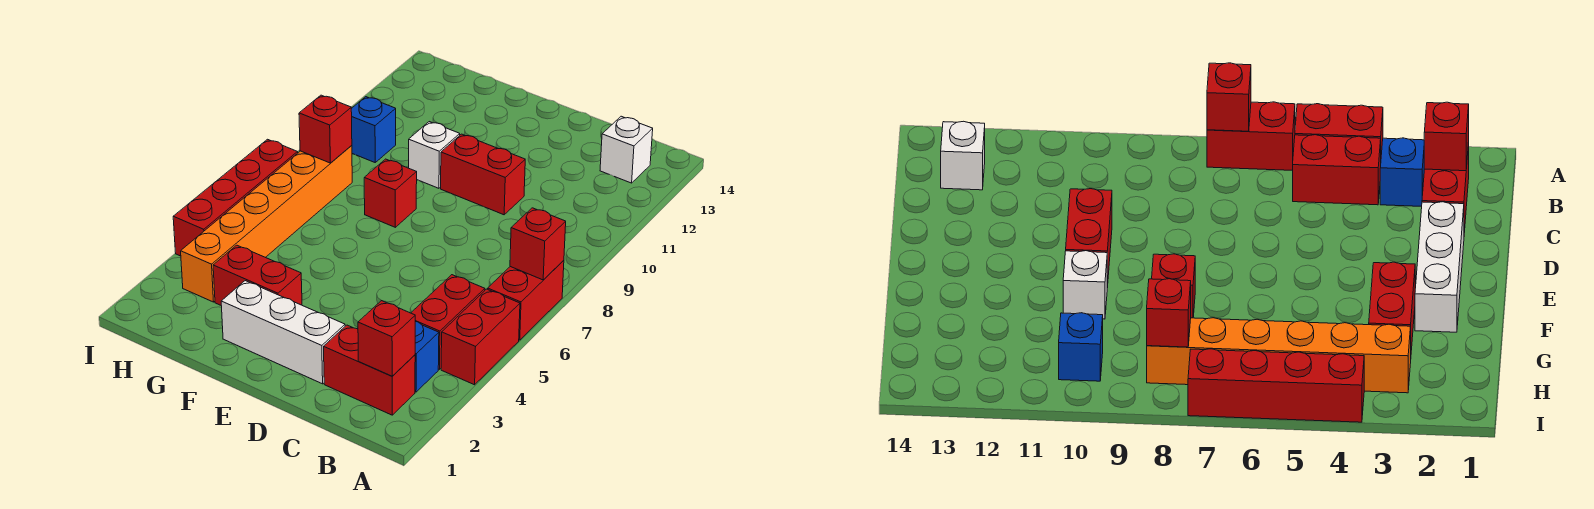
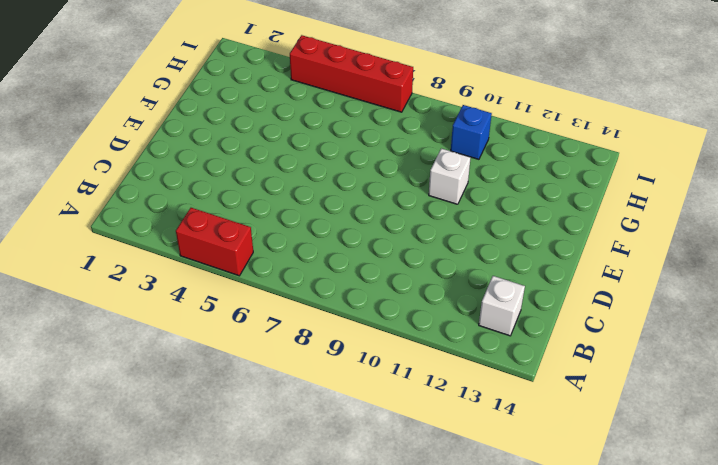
none -> red 1x2 brick [488,260,564,340]
none -> red 1x2 brick [324,325,415,415]
none -> blue 1x1 brick [415,321,439,392]

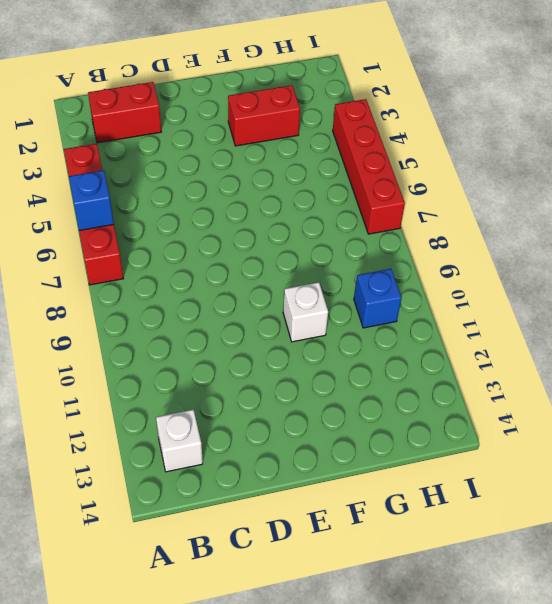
blue 1x1 brick [69,170,114,231] -> blue 1x1 brick moved to [415,321,439,392]
none -> red 1x2 brick [411,275,485,369]
none -> white 1x3 brick [221,281,345,384]
none -> red 1x2 brick [441,134,525,215]

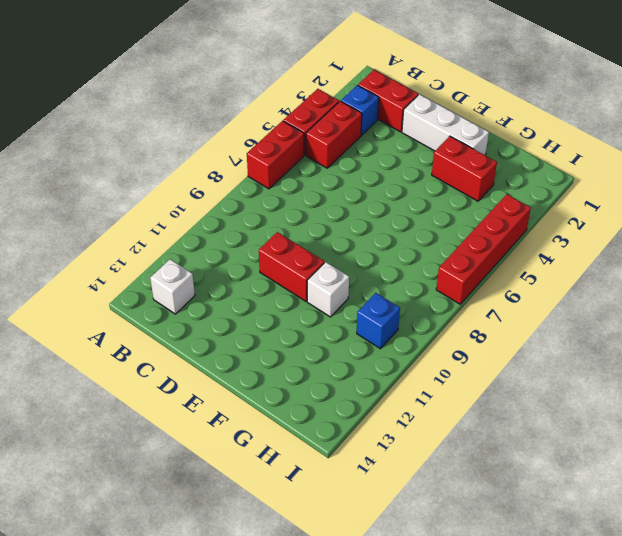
none -> red 1x1 brick [364,159,417,227]
none -> orange 1x6 brick [181,145,352,302]
none -> red 1x1 brick [510,208,566,280]

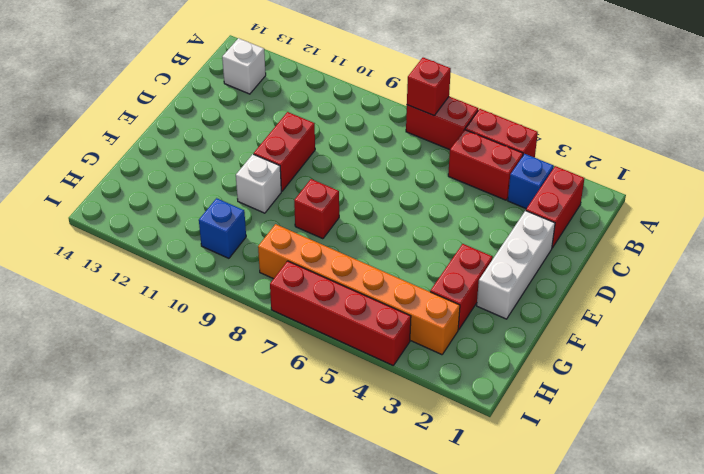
none -> red 1x1 brick [358,301,415,376]
none -> red 1x1 brick [299,95,352,163]

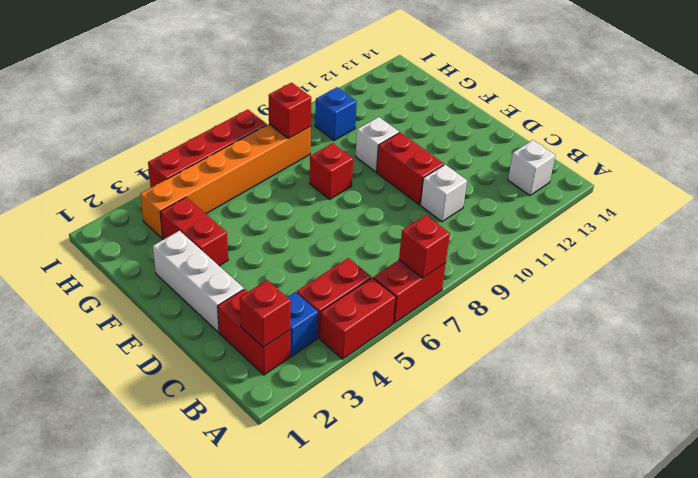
white 1x1 brick [420,165,467,222] -> none

